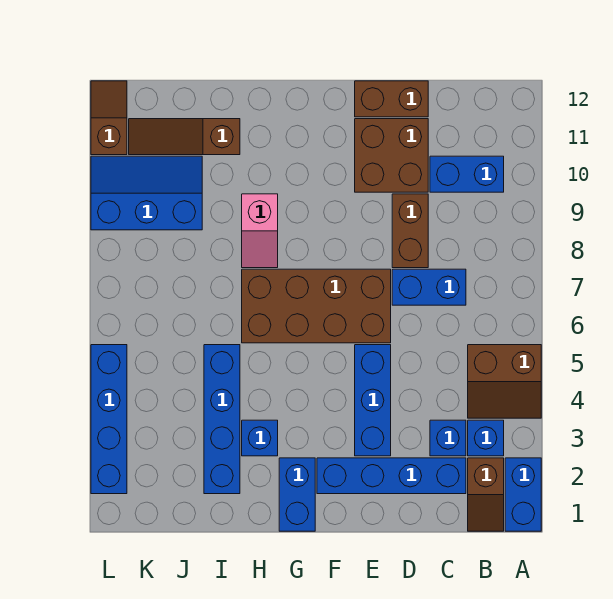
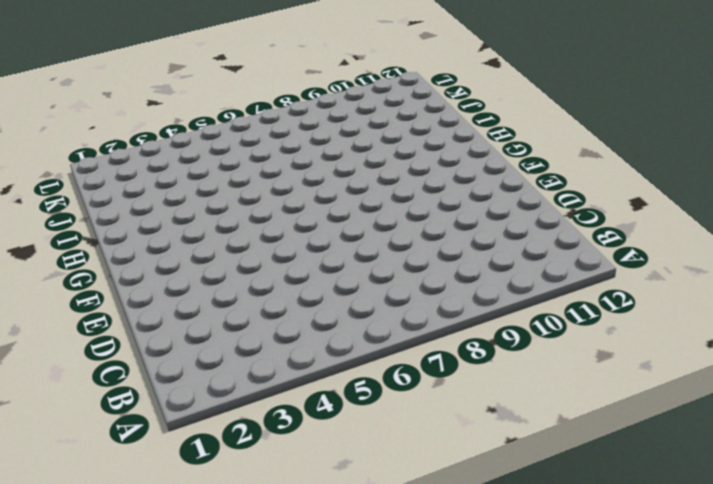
none -> blue 1x2 brick [505,458,541,531]
none -> brown 2x2 slope [468,345,541,418]
none -> brown 1x2 slope [468,458,504,531]

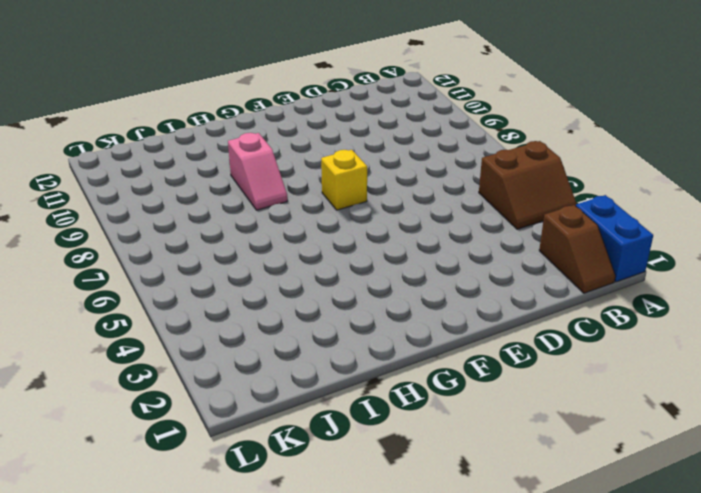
yellow 1x1 brick [321,150,367,210] -> brown 2x4 brick [242,269,391,343]
none -> blue 1x1 brick [468,420,504,456]
none -> blue 1x2 brick [430,156,504,192]
none -> blue 1x4 brick [317,458,466,494]

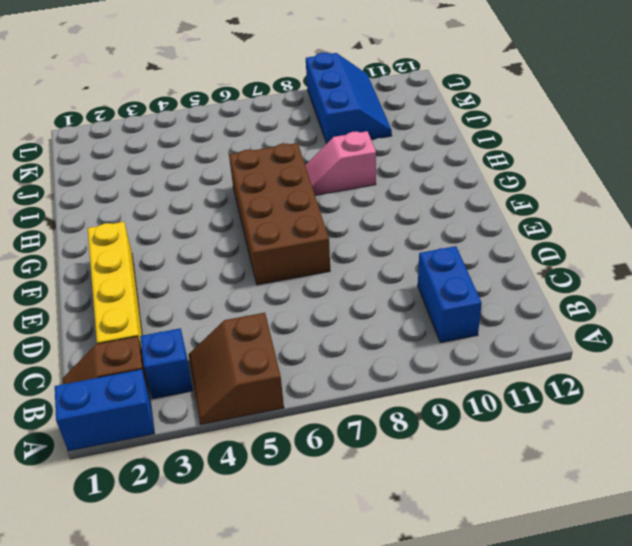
yellow 1x4 brick [87,222,142,348] -> blue 1x4 brick [317,458,466,494]
none -> blue 1x1 brick [430,420,466,456]
none -> blue 1x2 brick [392,269,466,305]
none -> brown 1x2 brick [392,194,428,268]

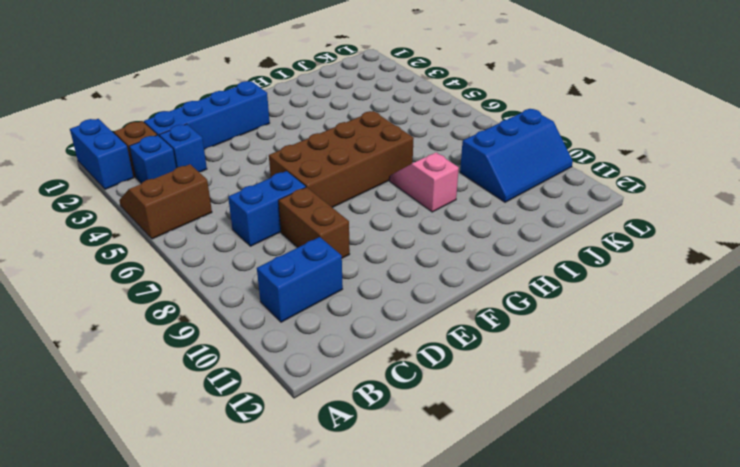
none -> brown 2x2 brick [355,119,428,192]
none -> brown 1x2 brick [355,81,428,117]
none -> blue 1x3 brick [355,345,391,456]

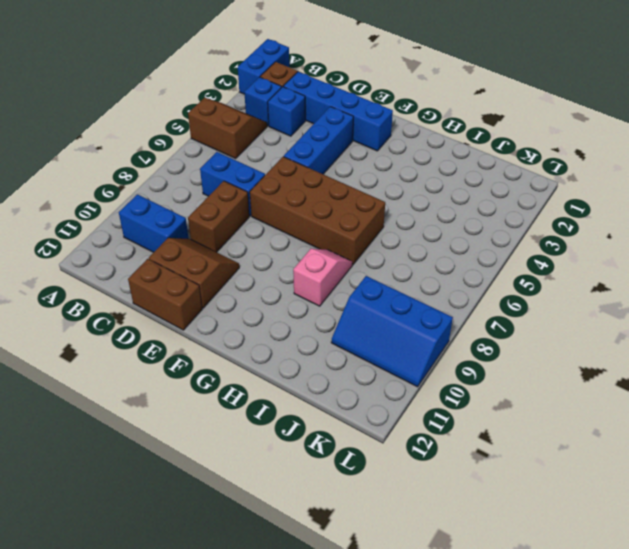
brown 2x2 slope [149,238,239,308] -> brown 2x2 brick [355,119,428,192]
none -> blue 1x2 brick [279,458,315,531]
none -> blue 1x1 brick [242,420,278,456]
none -> blue 1x4 brick [204,345,240,494]

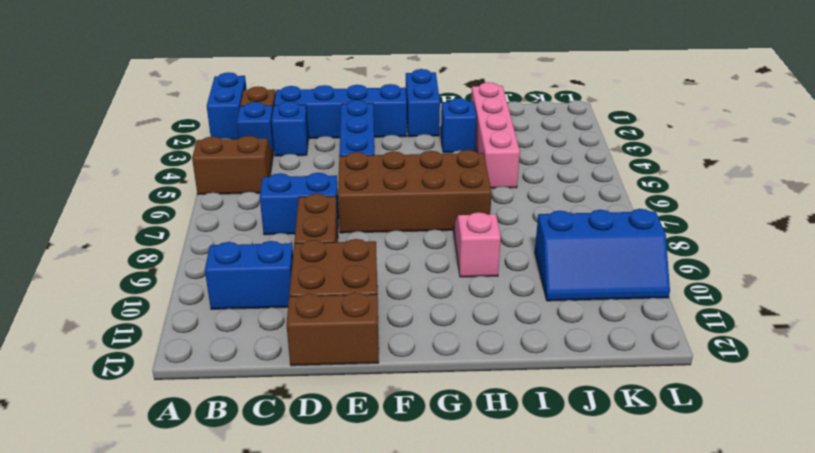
pink 1x4 brick [471,82,520,188] -> blue 1x4 brick [204,345,240,494]
none -> brown 1x3 slope [129,119,240,155]
none -> blue 1x4 brick [91,345,127,494]
none -> brown 1x2 slope [91,81,127,155]

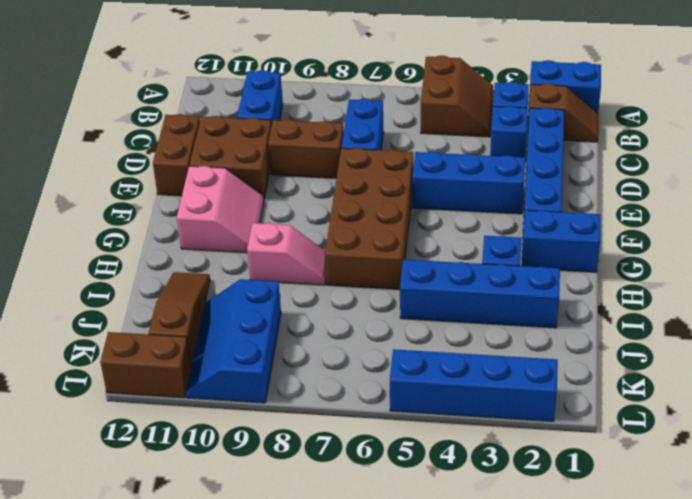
pink 2x2 slope [177,166,264,253] -> none
brown 1x3 slope [149,272,210,366] -> brown 1x3 slope turned to [129,119,240,155]
brown 1x2 brick [100,332,191,398] -> brown 1x2 slope [91,81,127,155]

